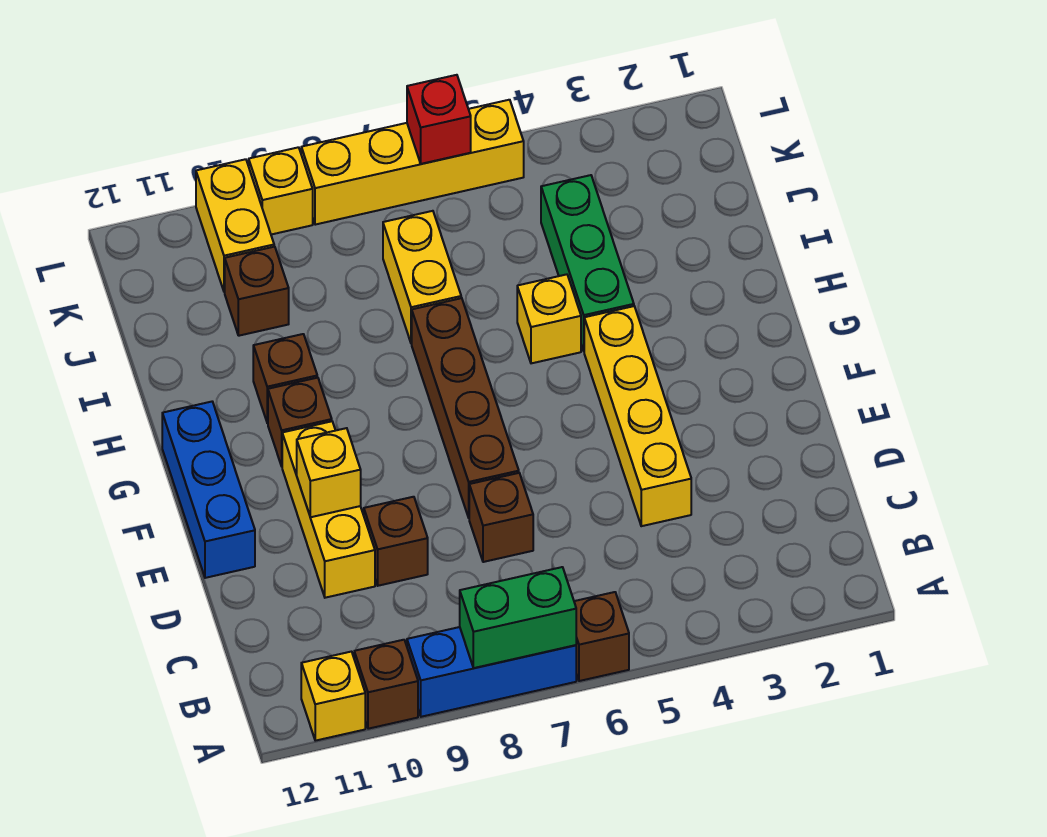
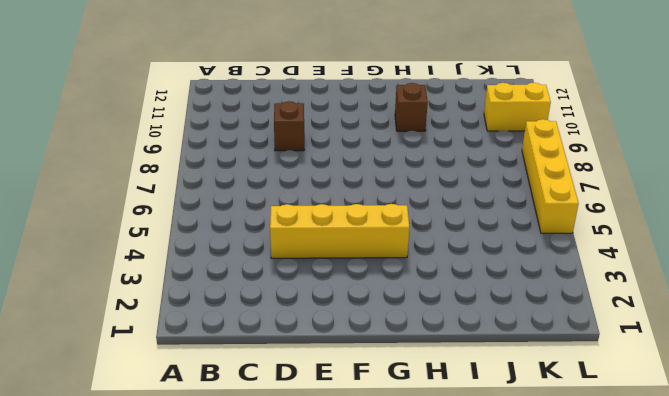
none -> brown 1x1 brick [574,592,629,681]
none -> blue 1x3 brick [407,627,576,717]
none -> brown 1x1 brick [354,640,418,729]

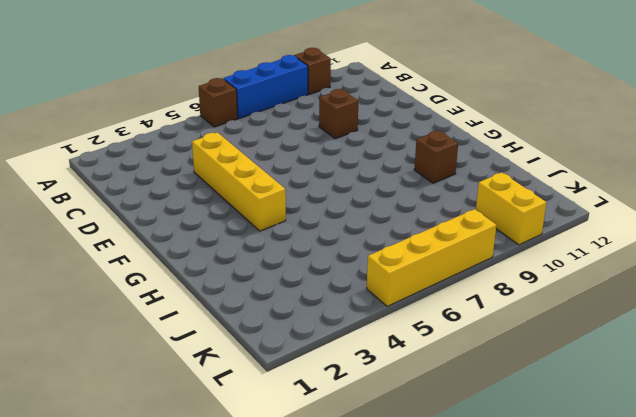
none -> yellow 1x1 brick [301,652,365,741]
none -> brown 1x1 brick [469,473,533,562]
none -> yellow 1x3 brick [282,421,375,598]

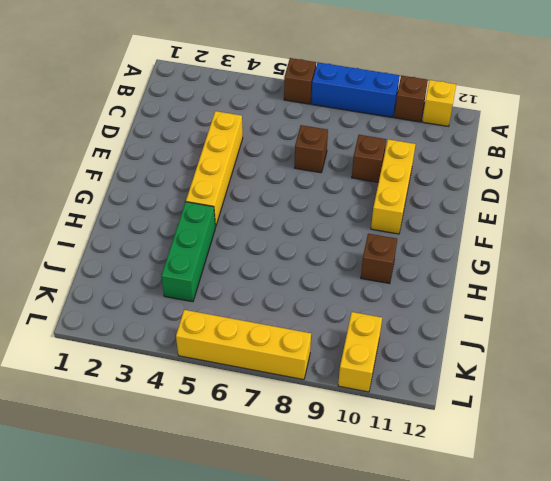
none -> brown 1x4 brick [412,298,519,518]
none -> blue 1x3 brick [162,402,255,578]
none -> brown 1x1 brick [268,378,332,466]

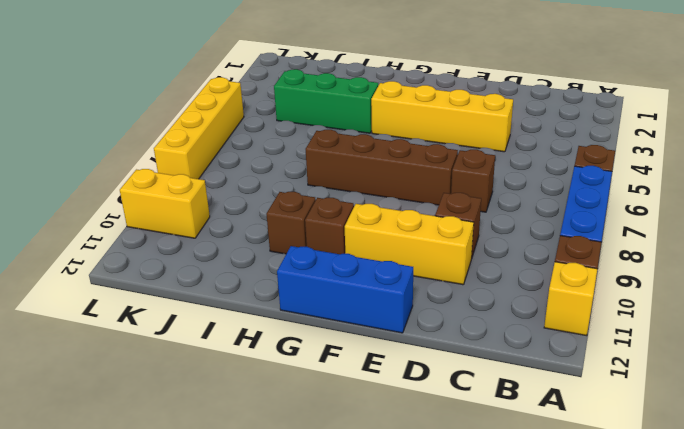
none -> yellow 1x1 brick [517,274,581,363]
none -> yellow 1x2 brick [383,211,461,344]
none -> brown 1x1 brick [225,247,289,336]

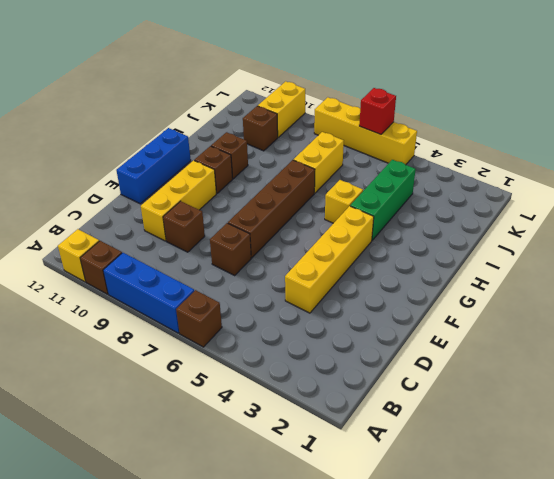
none -> yellow 1x1 brick [249,147,313,235]
none -> green 1x2 brick [460,567,576,668]
none -> yellow 1x1 brick [297,428,361,517]

